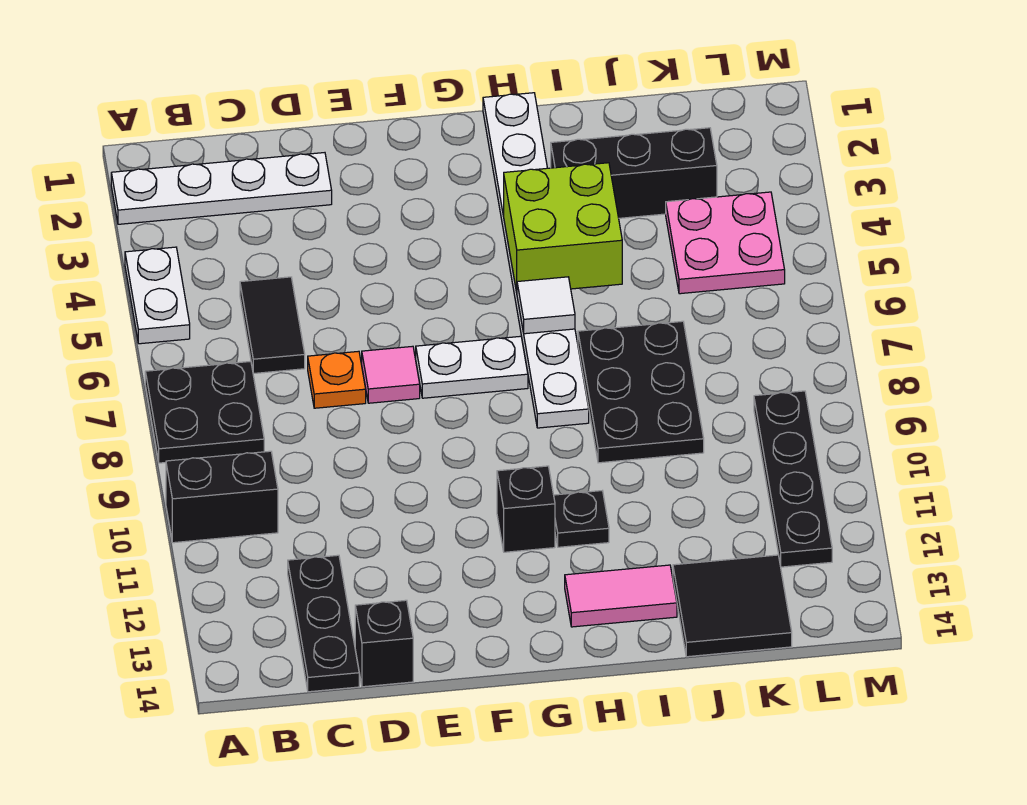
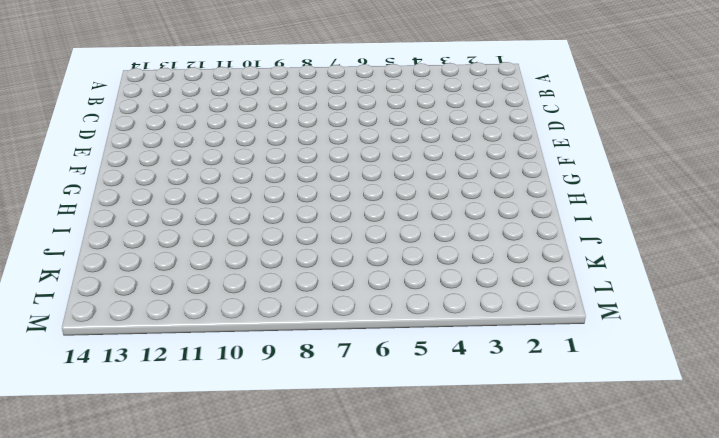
none -> white 1x4 plate [111,153,332,224]
none -> white 1x2 plate [125,247,190,344]
none -> black 2x2 plate [145,361,264,463]

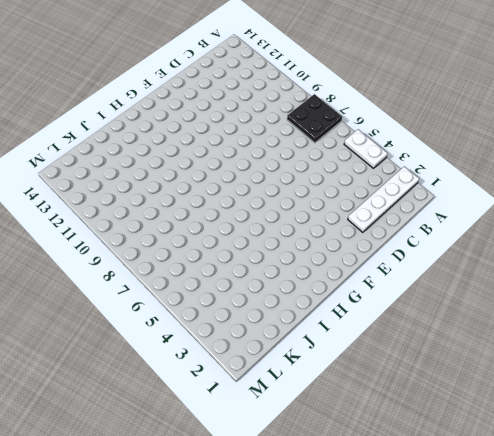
none -> black 1x2 brick [166,451,278,543]
none -> black 1x2 tile [240,277,305,373]
none -> black 1x3 plate [288,555,359,692]

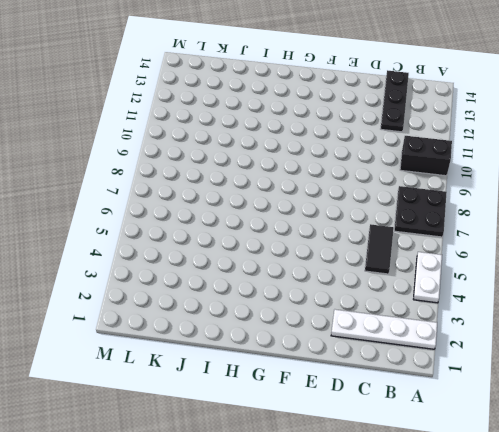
none -> orange 1x1 plate [308,351,366,408]
none -> black 1x1 brick [355,600,413,687]
none -> pink 1x1 tile [362,346,420,403]

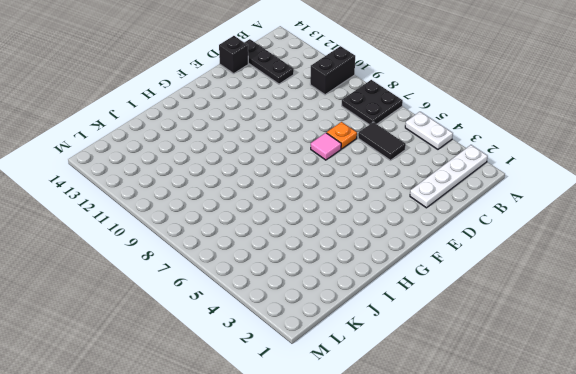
none -> white 1x2 plate [416,336,528,398]
none -> black 1x1 brick [497,466,555,552]
none -> white 1x8 plate [483,93,589,428]

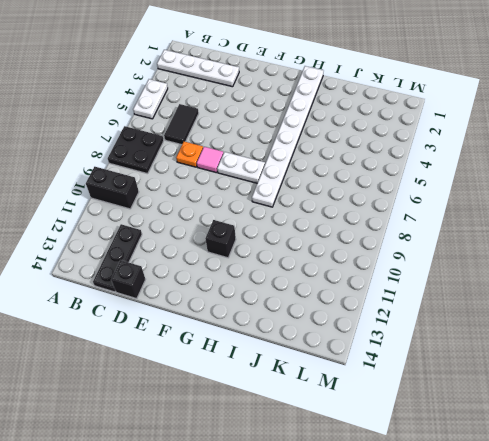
none -> black 1x1 plate [554,491,609,547]
none -> pink 1x2 tile [565,565,677,627]
none -> black 1x3 brick [551,128,717,218]

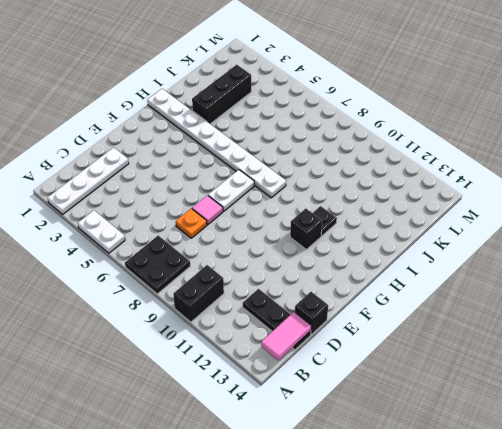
pink 1x2 tile [261,312,311,360] -> pink 1x2 tile moved to [565,565,677,627]
none -> black 1x2 tile [240,277,305,373]
none -> black 2x3 plate [578,321,704,463]
none -> black 2x2 tile [673,555,792,657]

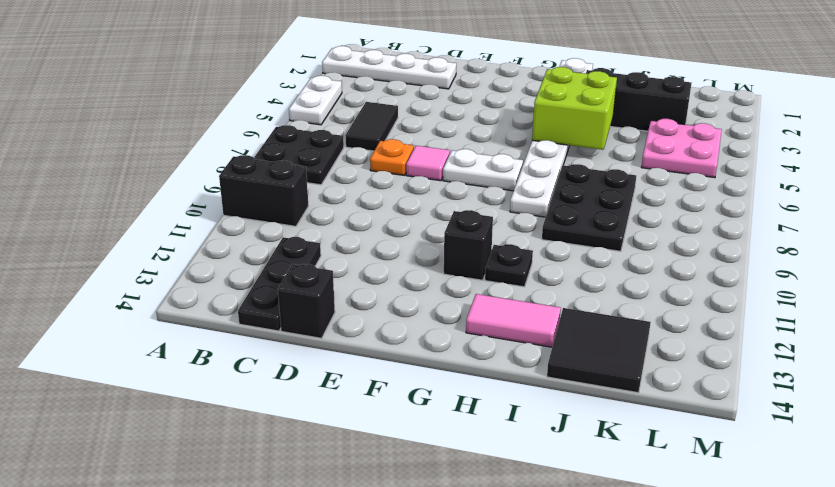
none -> black 1x4 plate [754,391,832,567]
none -> white 1x1 tile [517,277,575,334]

